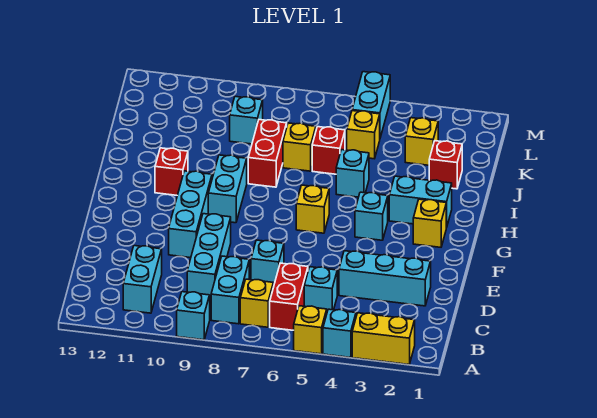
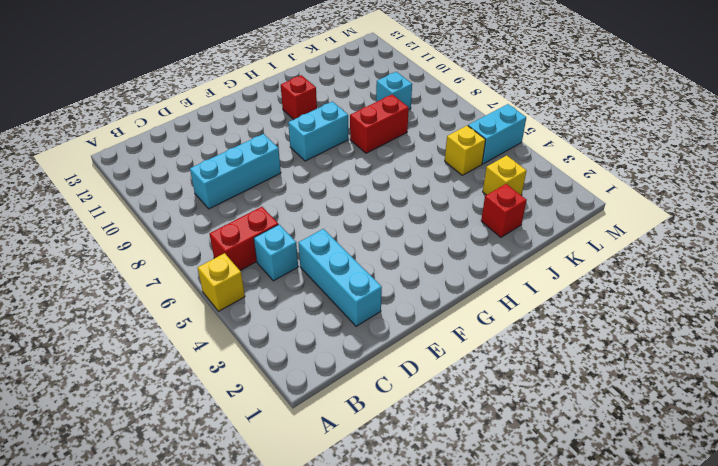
none -> yellow 1x2 brick [352,313,415,365]
none -> cyan 1x1 brick [323,309,356,358]
none -> cyan 1x1 brick [177,292,210,340]

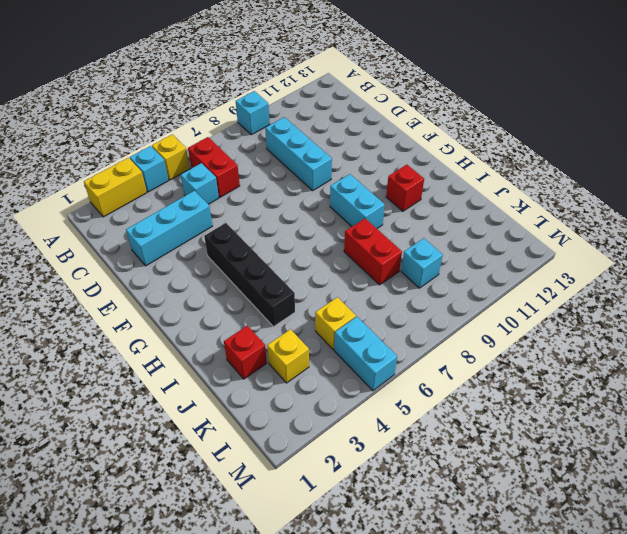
black 1x4 brick [204,223,295,327] -> cyan 1x1 brick [355,192,388,240]
none -> yellow 1x1 brick [240,279,273,327]
none -> cyan 1x2 brick [211,256,249,324]
none -> cyan 1x2 brick [123,246,162,313]

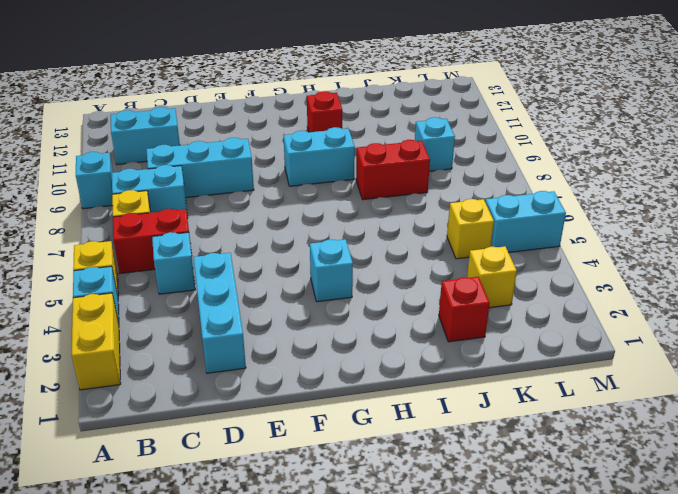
none -> cyan 1x1 brick [251,240,284,287]
none -> cyan 1x3 brick [169,171,212,258]
none -> yellow 1x1 brick [413,199,446,247]

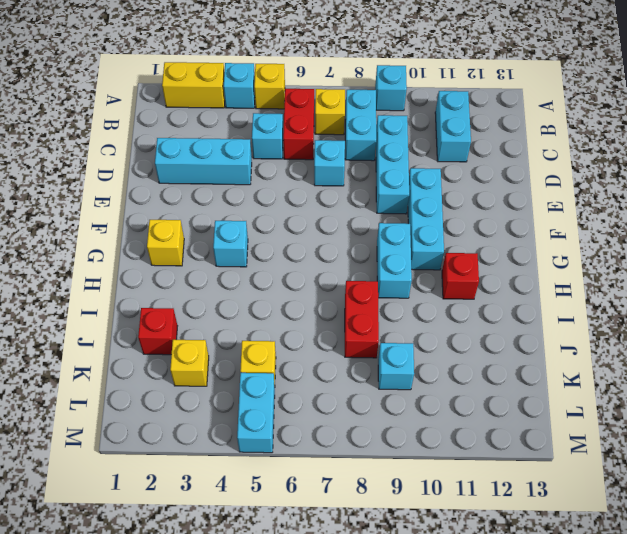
none -> yellow 1x1 brick [296,185,329,233]
none -> cyan 1x2 brick [389,176,452,228]
none -> cyan 1x1 brick [336,150,369,197]

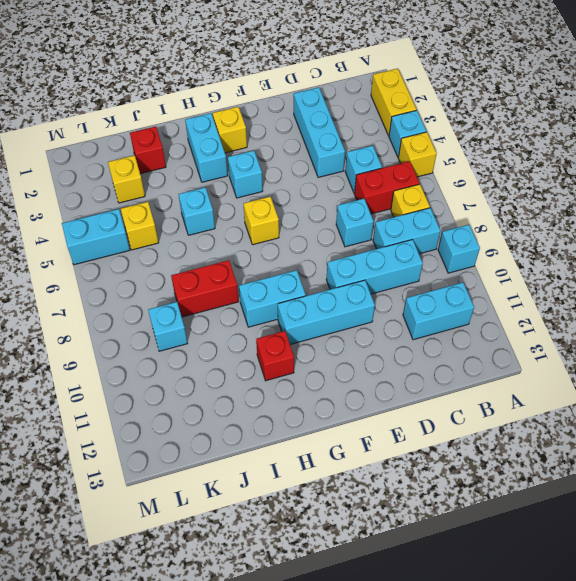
none -> red 1x1 brick [312,127,345,174]
none -> yellow 1x1 brick [283,123,316,171]

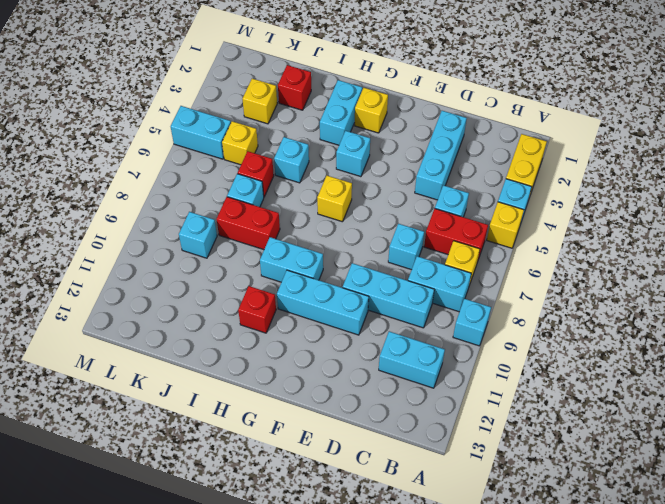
cyan 1x1 brick [227,174,264,207] -> yellow 1x1 brick [283,123,316,171]

